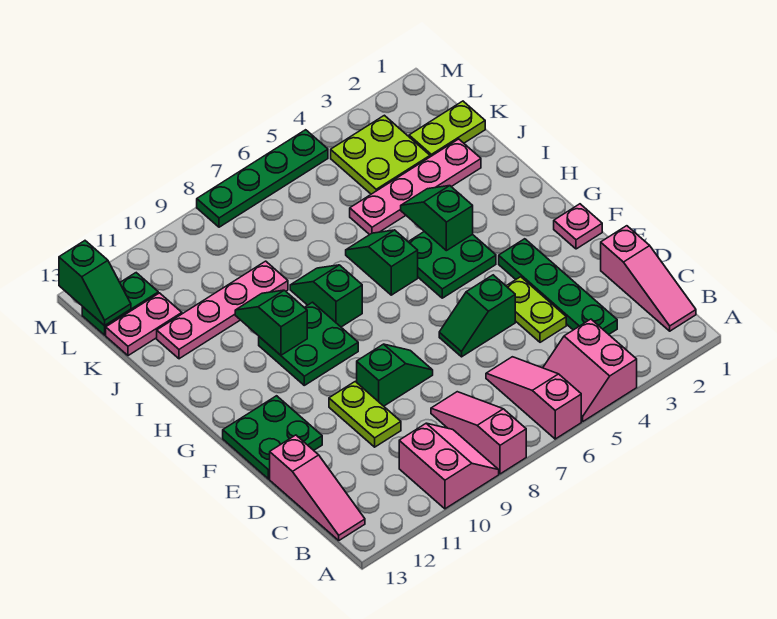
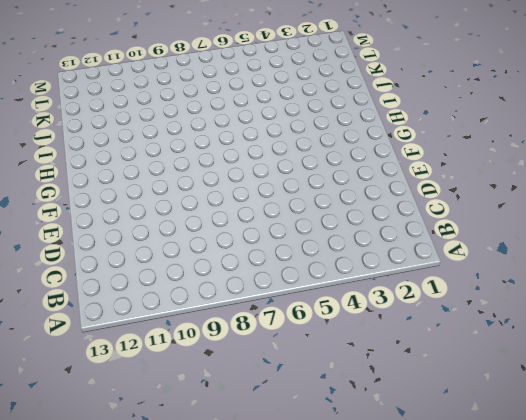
none -> pink 2x2 slope [543,319,637,421]
none -> pink 1x3 slope [486,357,581,439]
none -> pink 1x3 slope [431,392,526,474]

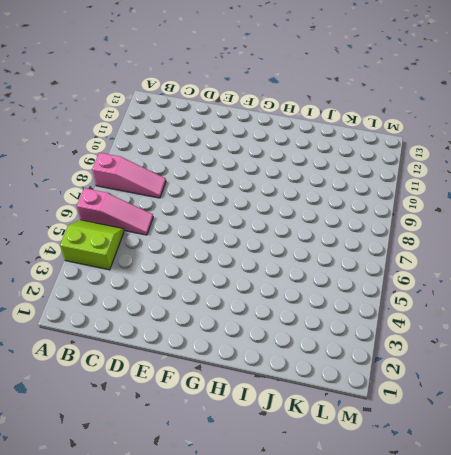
lime 2x2 slope [60,220,124,270] -> pink 2x2 slope [543,319,637,421]
none -> pink 2x2 slope [399,423,499,509]
none -> pink 1x3 slope [601,226,696,331]
none -> pink 1x3 slope [270,435,365,540]

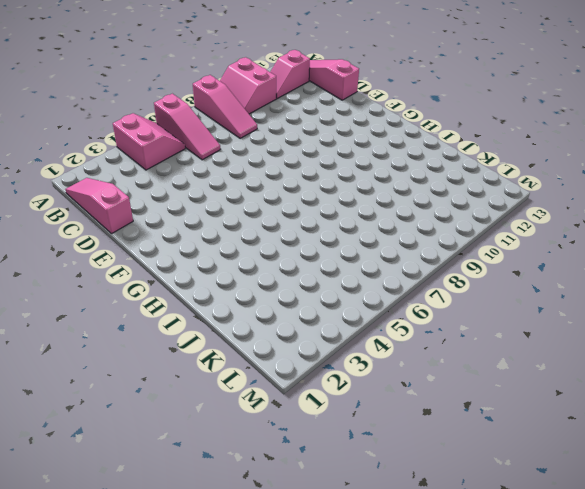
pink 1x2 slope [270,50,310,99] -> none
none -> green 1x4 plate [499,239,617,334]
none -> lime 1x2 plate [507,277,566,342]
none -> lime 1x2 plate [329,382,401,447]

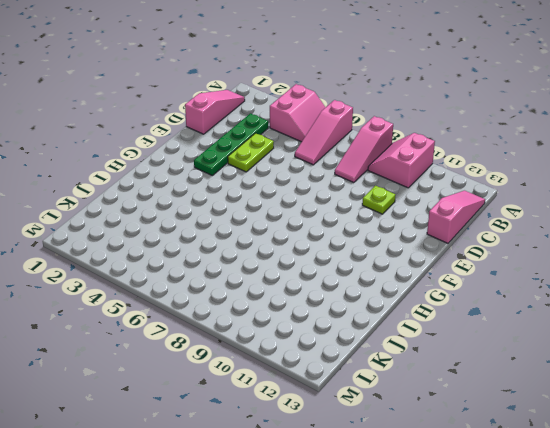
lime 1x1 plate [362,186,396,214] -> lime 1x2 plate [329,382,401,447]
none -> green 1x2 slope [439,275,515,357]
none -> green 1x2 slope [357,344,433,406]
none -> green 2x2 plate [223,396,322,479]

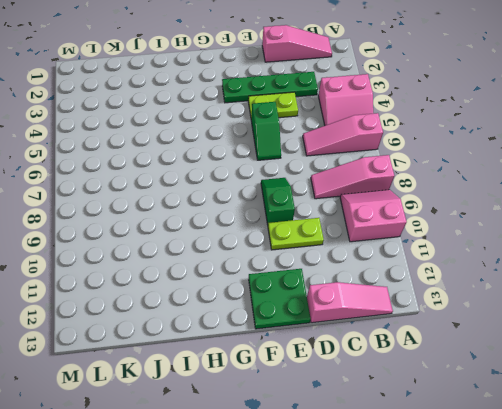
none -> pink 1x1 plate [554,204,602,249]
none -> green 2x2 plate [408,232,496,298]
none -> green 2x2 plate [259,302,358,385]

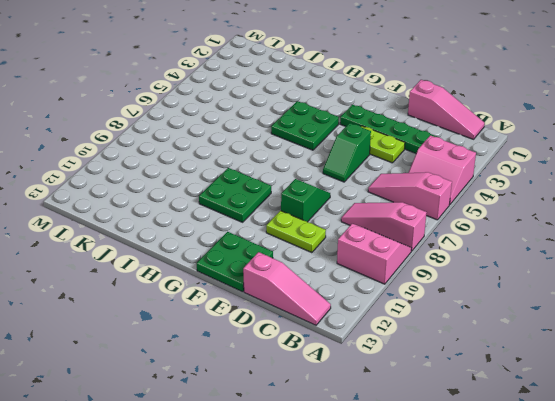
none -> pink 1x1 plate [554,204,602,249]
none -> green 1x2 slope [346,230,418,295]
none -> green 1x2 slope [290,265,362,327]

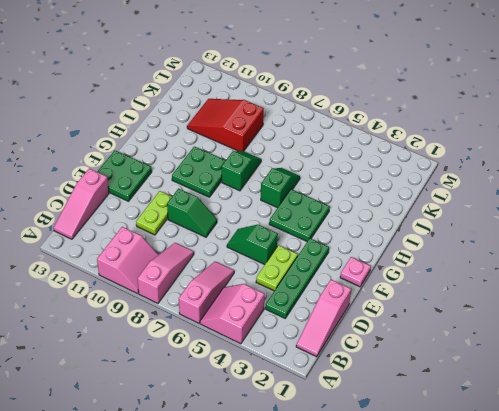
red 2x3 slope [187,99,264,151] -> pink 1x4 plate [157,261,288,359]
none -> pink 1x4 plate [350,139,481,235]
none -> lime 1x2 plate [409,101,485,157]
none -> lime 2x2 plate [331,115,430,194]

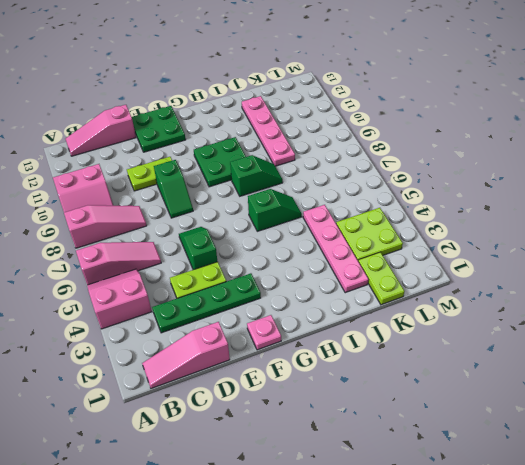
none -> green 2x2 plate [408,232,496,298]
none -> pink 1x2 plate [106,293,182,356]
none -> green 1x2 plate [82,273,158,335]

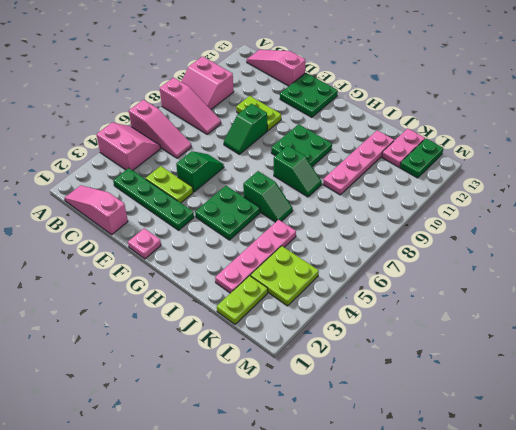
none -> green 1x4 plate [197,130,328,227]
none -> green 1x2 slope [401,186,473,251]
none -> green 1x2 slope [235,290,307,355]

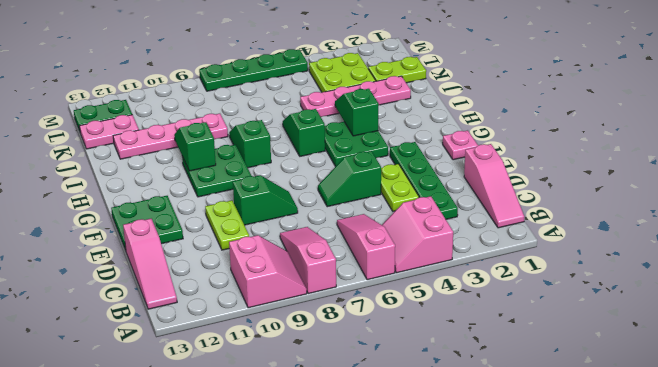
none -> green 1x2 slope [59,241,131,326]

